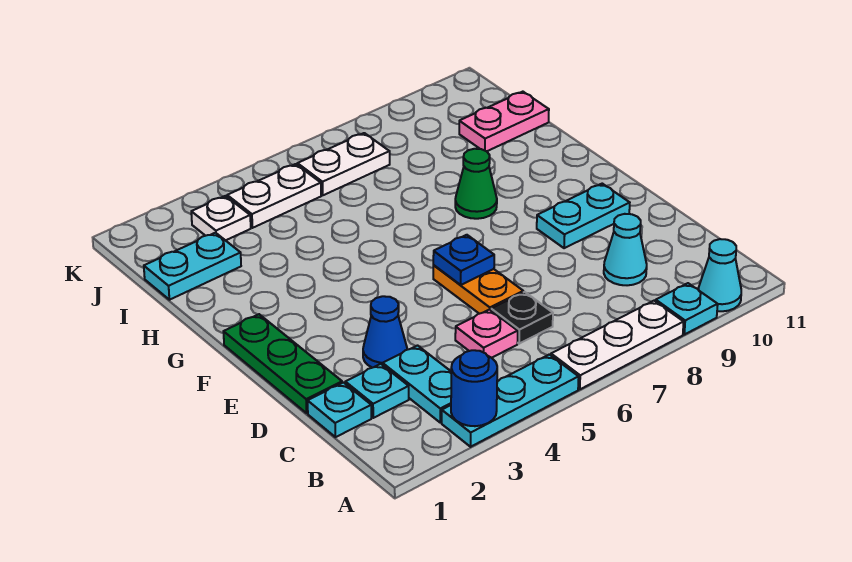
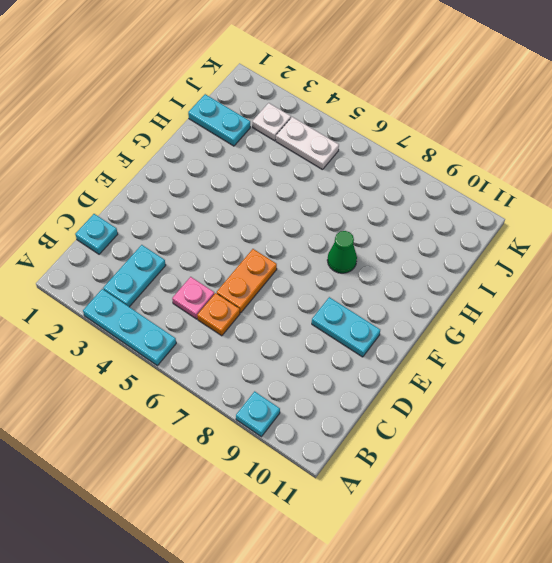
orange 1x1 plate [197,293,240,336] -> black 1x1 plate [491,292,553,344]
none -> white 1x3 plate [551,301,684,389]
none -> cyan 1x1 cone [699,239,741,311]
none -> cyan 1x1 plate [345,364,409,418]

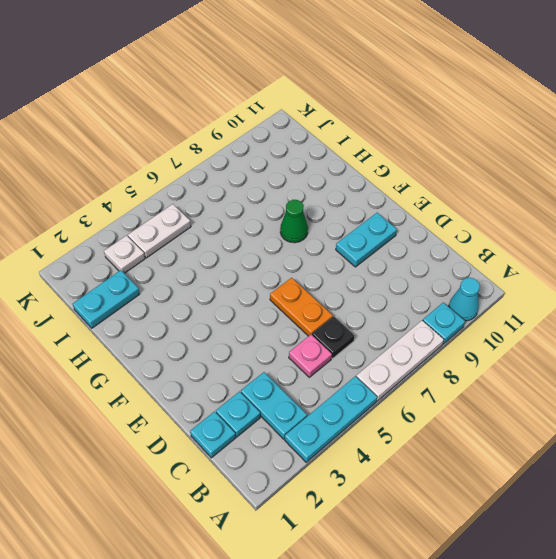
none -> cyan 1x1 cone [604,214,647,285]
none -> green 1x3 plate [223,314,342,413]
none -> blue 1x1 cone [363,296,407,368]

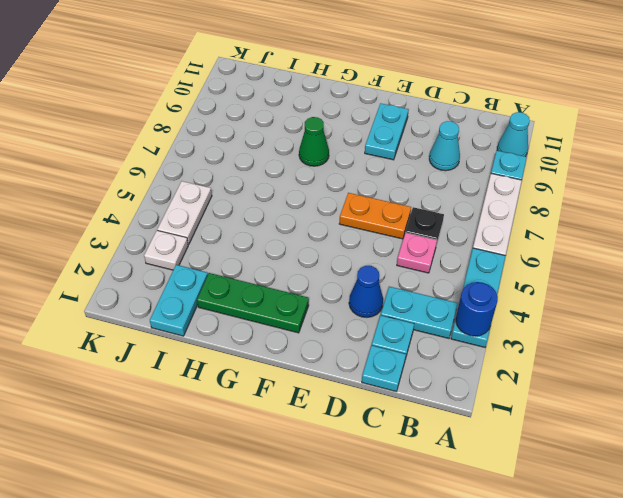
green 1x3 plate [197,273,309,333] -> green 1x3 plate moved to [223,314,342,413]
none -> pink 1x2 plate [459,92,549,151]
none -> white 1x2 plate [297,133,390,195]
none -> blue 1x1 plate [433,235,494,285]

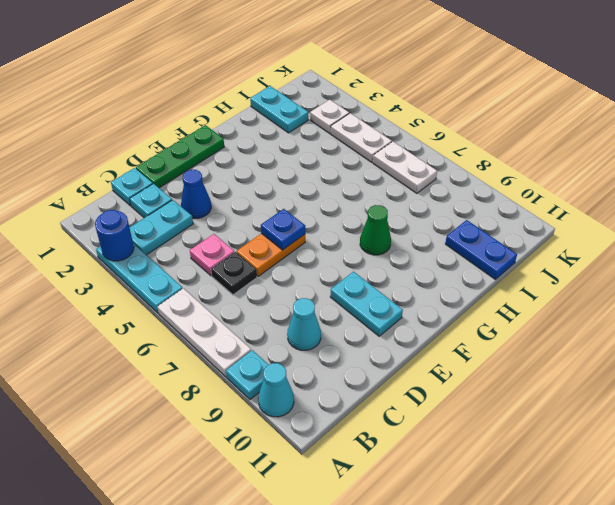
blue 1x2 plate [445,220,517,279] -> pink 1x2 plate [459,92,549,151]

